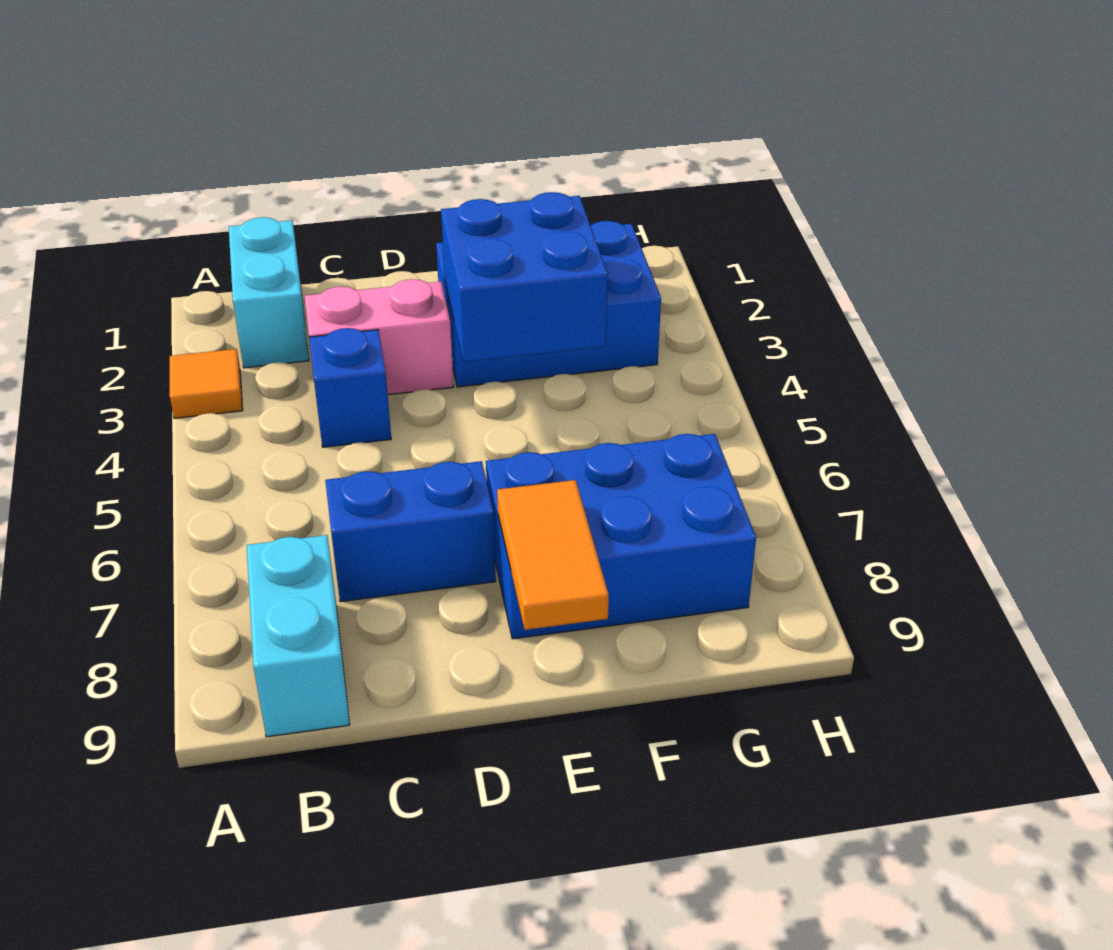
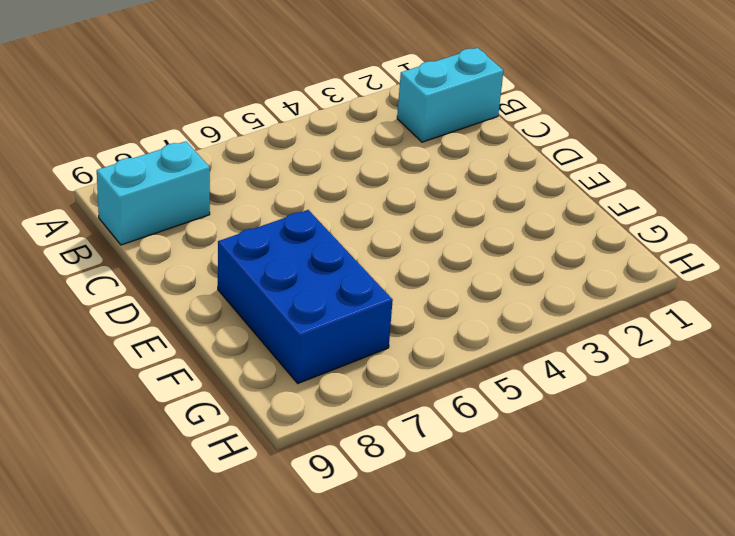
none -> orange 1x1 tile [170,349,243,418]
none -> pink 1x2 brick [305,279,454,395]

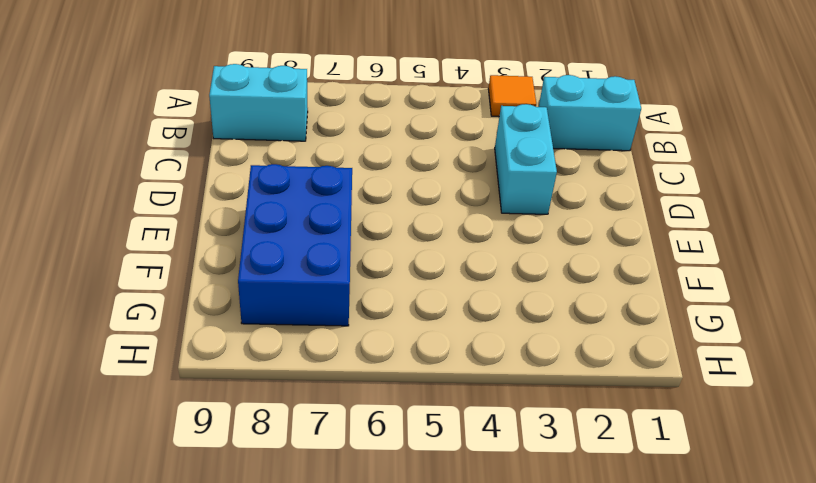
cyan 1x2 brick [495,104,557,214] -> pink 1x2 brick [305,279,454,395]
none -> blue 1x1 brick [309,328,391,447]
none -> blue 1x2 brick [325,461,496,602]

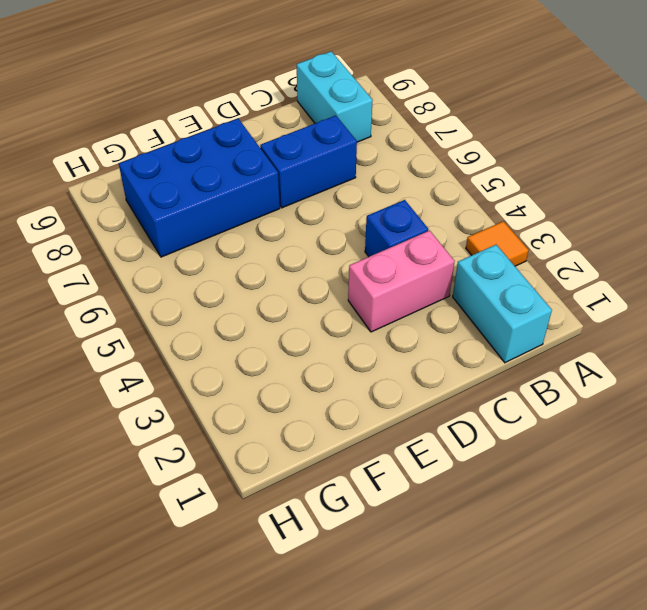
none -> blue 2x3 brick [436,221,661,387]
none -> blue 2x2 brick [441,192,608,362]

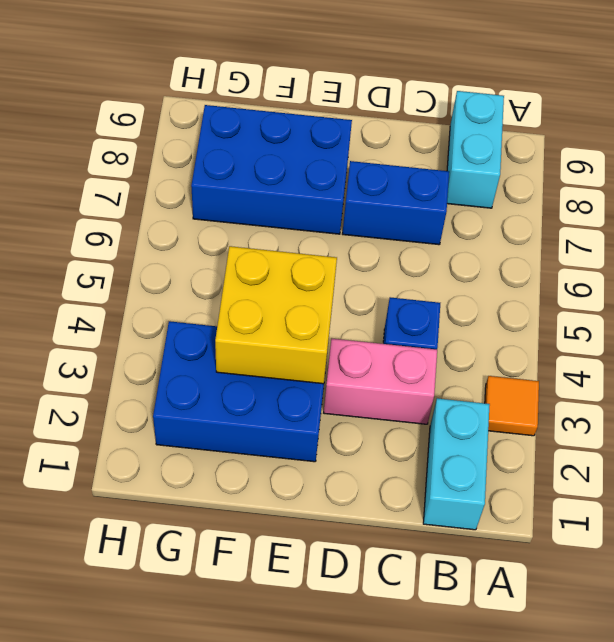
yellow 2x2 brick [215,246,337,384] -> blue 2x2 brick [441,192,608,362]
none -> orange 1x2 tile [497,480,609,630]

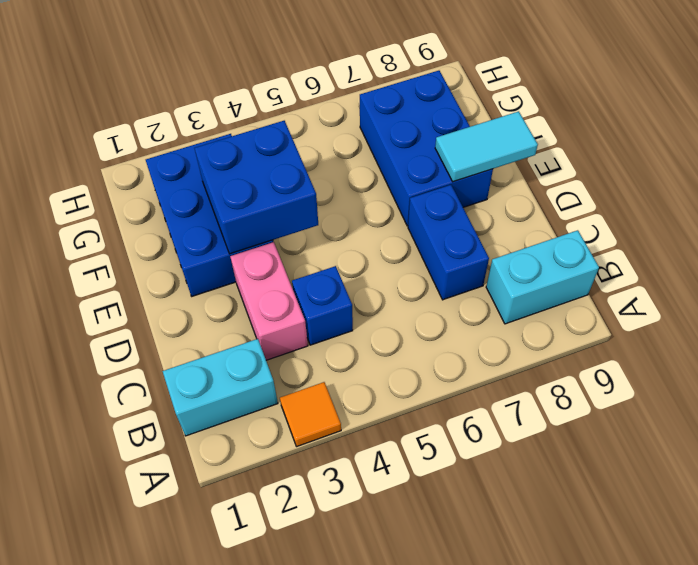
cyan 1x2 tile [435,111,538,182] -> orange 1x2 tile [497,480,609,630]

